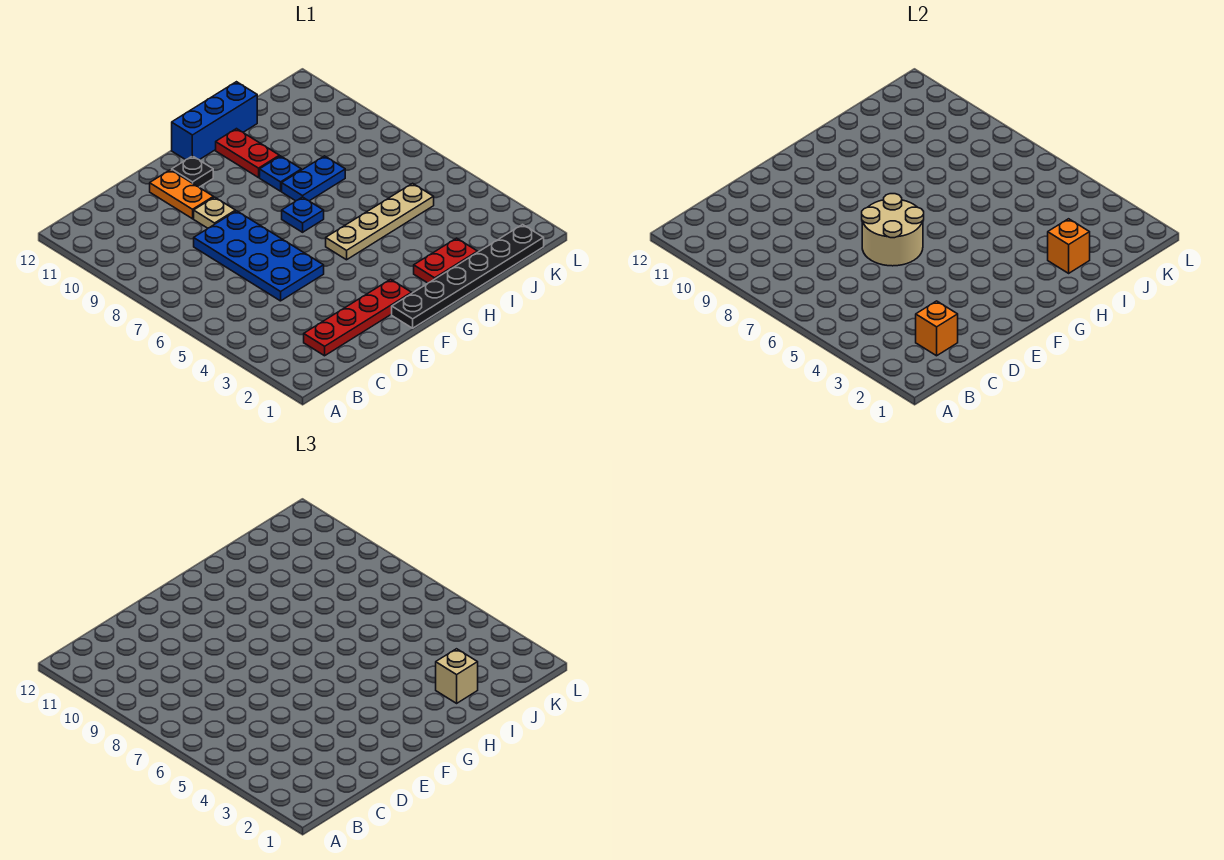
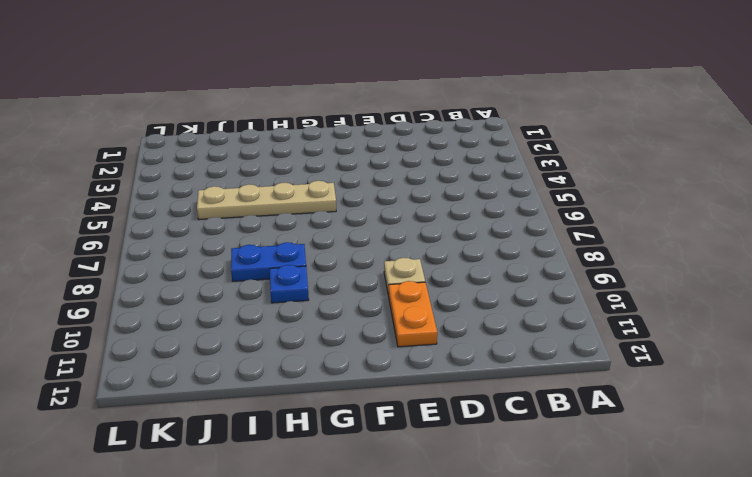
none -> red 1x4 plate [304,279,412,356]
none -> blue 2x4 plate [194,211,324,301]
none -> black 1x6 plate [392,225,544,328]

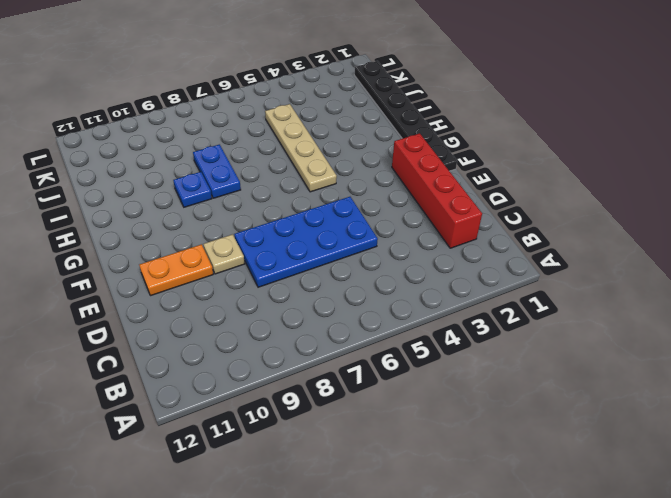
red 1x4 brick [392,133,482,248] -> red 1x4 plate [304,279,412,356]
none -> black 1x1 plate [172,156,213,187]
none -> blue 1x1 plate [282,197,324,232]
none -> blue 1x3 brick [172,82,257,160]

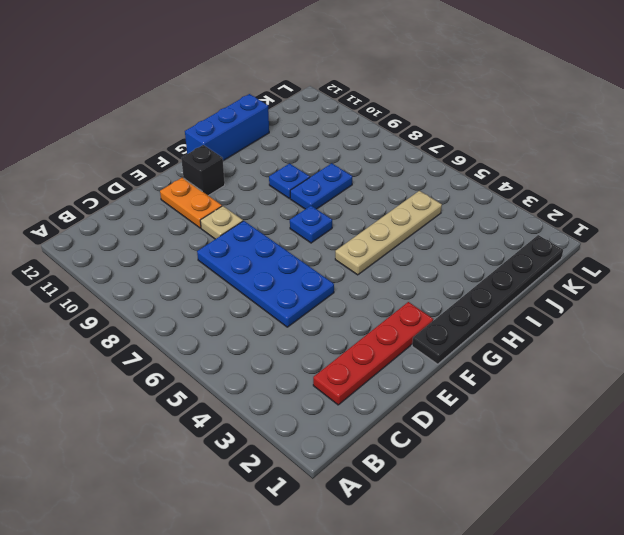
black 1x1 brick [181,145,225,196] -> black 1x1 plate [172,156,213,187]
none -> red 1x2 plate [414,238,478,283]
none -> red 1x2 plate [216,129,279,178]
none -> orange 1x1 brick [916,301,958,356]

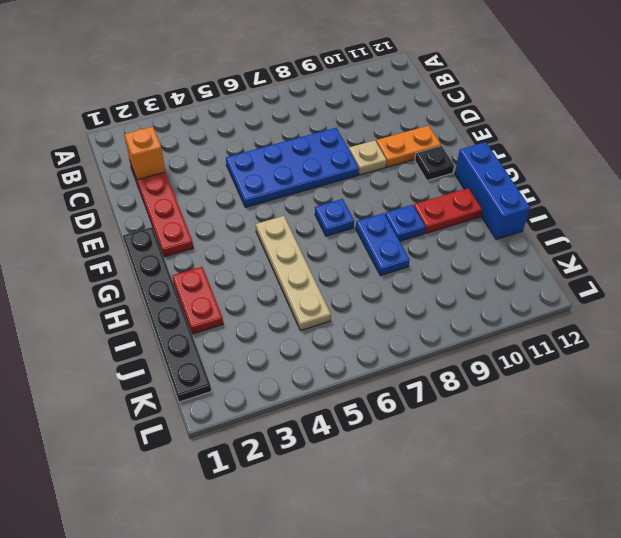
none -> tan 2x2 round brick [862,194,924,266]
none -> orange 1x1 brick [1048,219,1090,273]
none -> tan 1x1 brick [436,649,478,703]

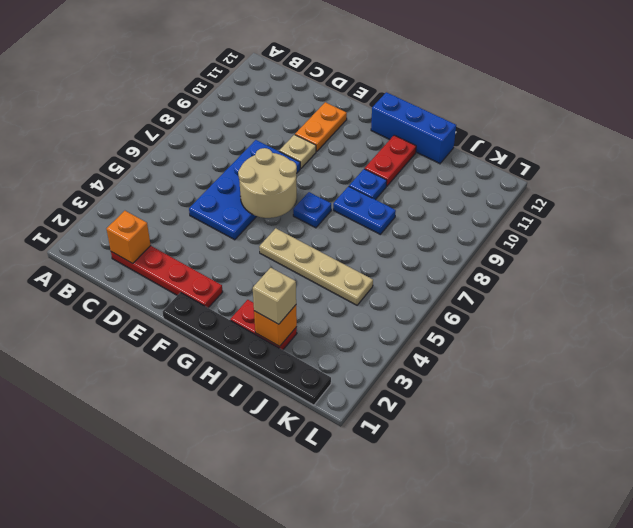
none -> black 1x1 plate [172,156,213,187]

